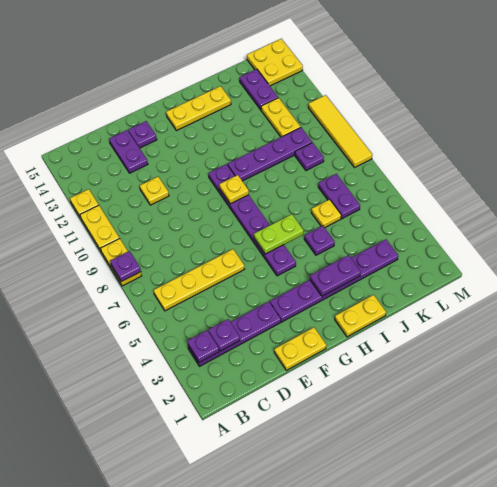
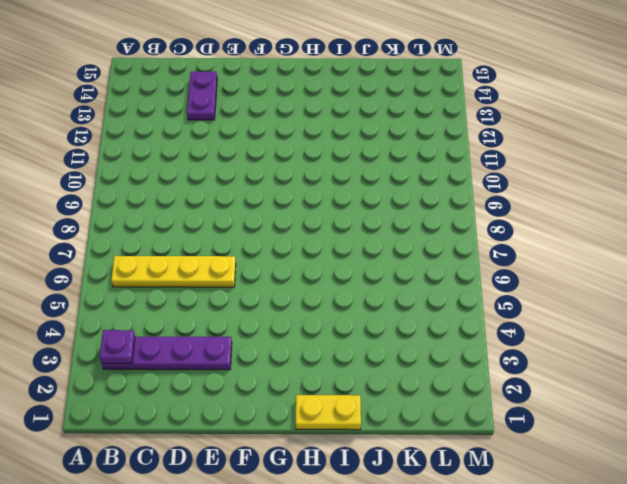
none -> yellow 1x2 plate [101,239,142,286]
none -> yellow 1x2 plate [80,205,120,251]
none -> yellow 1x1 plate [70,189,99,218]

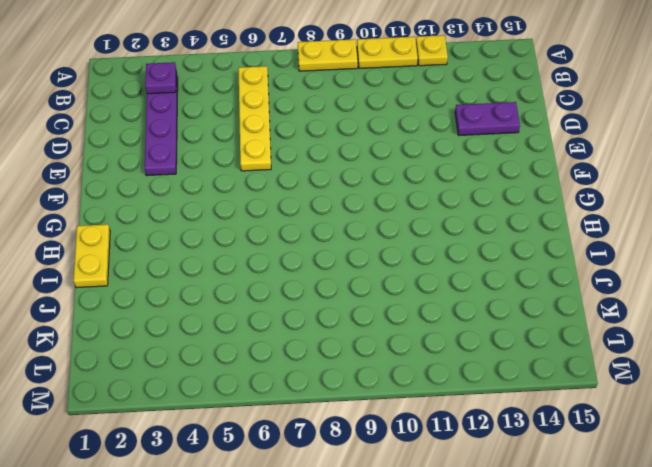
none -> yellow 1x1 plate [140,177,169,205]
none -> yellow 1x2 plate [274,327,326,370]
none -> purple 1x1 plate [128,121,157,148]

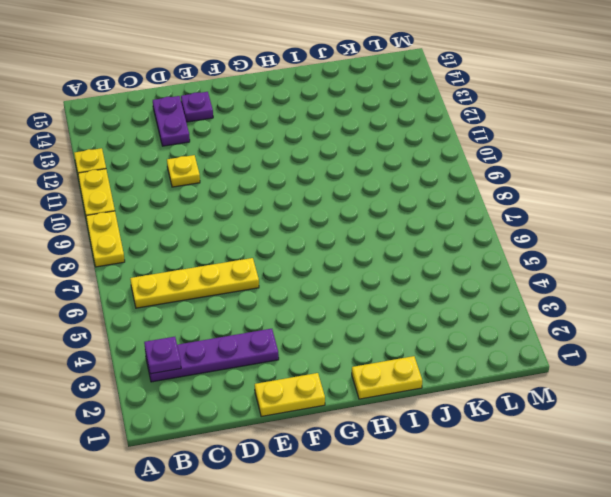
none -> purple 1x6 plate [270,239,398,322]
none -> purple 1x6 plate [209,164,296,276]
none -> yellow 1x3 plate [166,86,231,131]

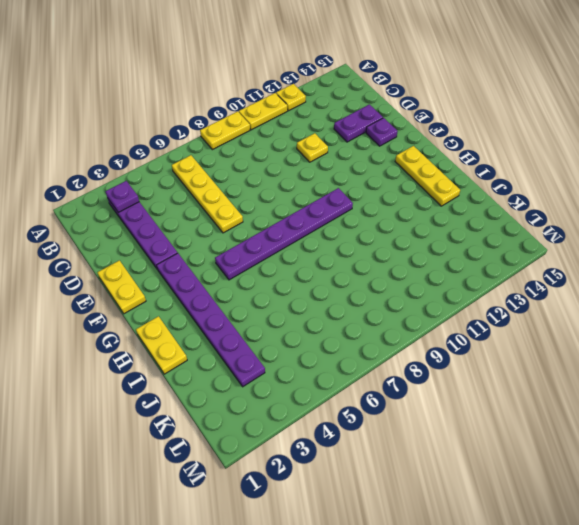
none -> purple 1x4 plate [228,128,312,181]
none -> purple 1x1 plate [304,226,335,255]
none -> yellow 1x1 plate [311,199,341,227]

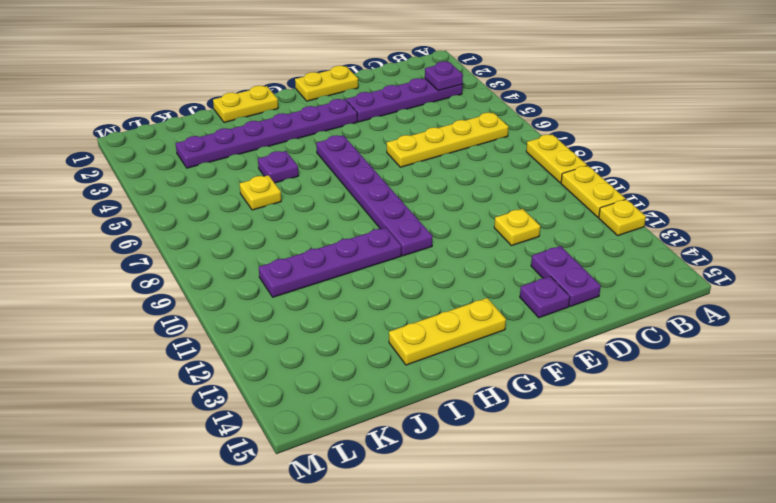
none -> purple 1x2 plate [318,174,360,219]
none -> purple 1x1 plate [295,143,324,171]
none -> yellow 1x2 plate [261,98,301,137]

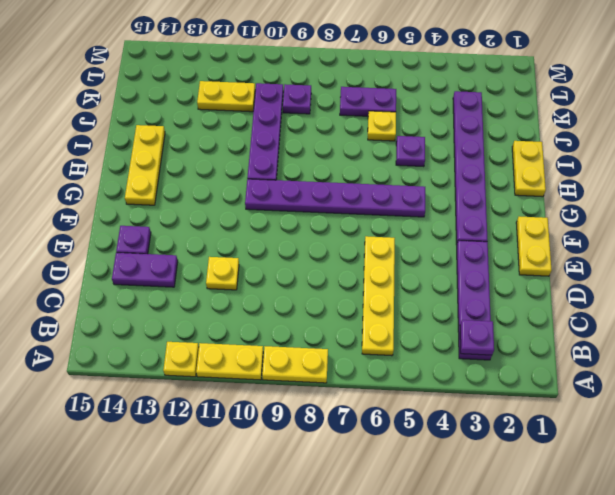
none -> purple 1x2 plate [240,69,278,110]
none -> yellow 2x2 plate [247,39,303,86]
none -> yellow 1x4 tile [308,95,372,167]

